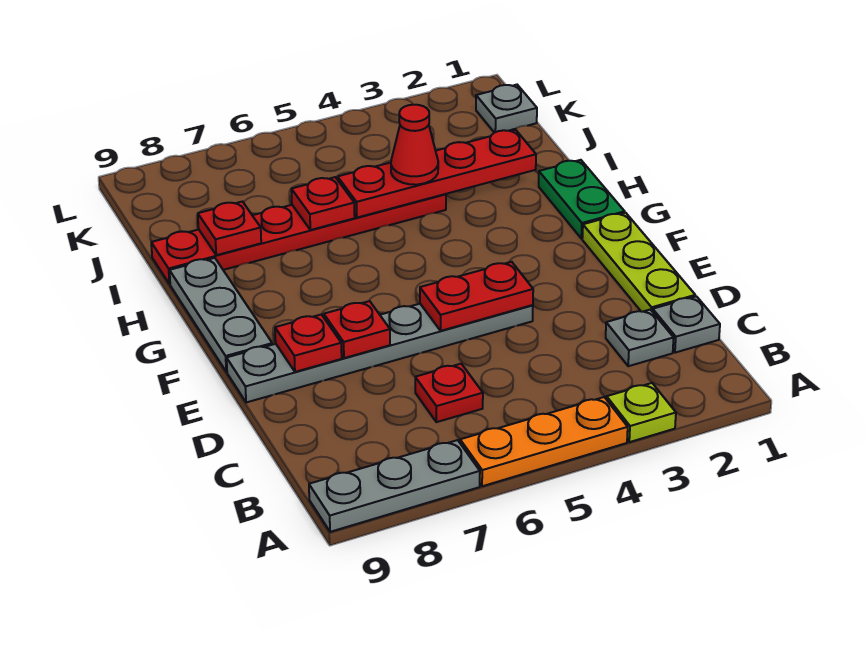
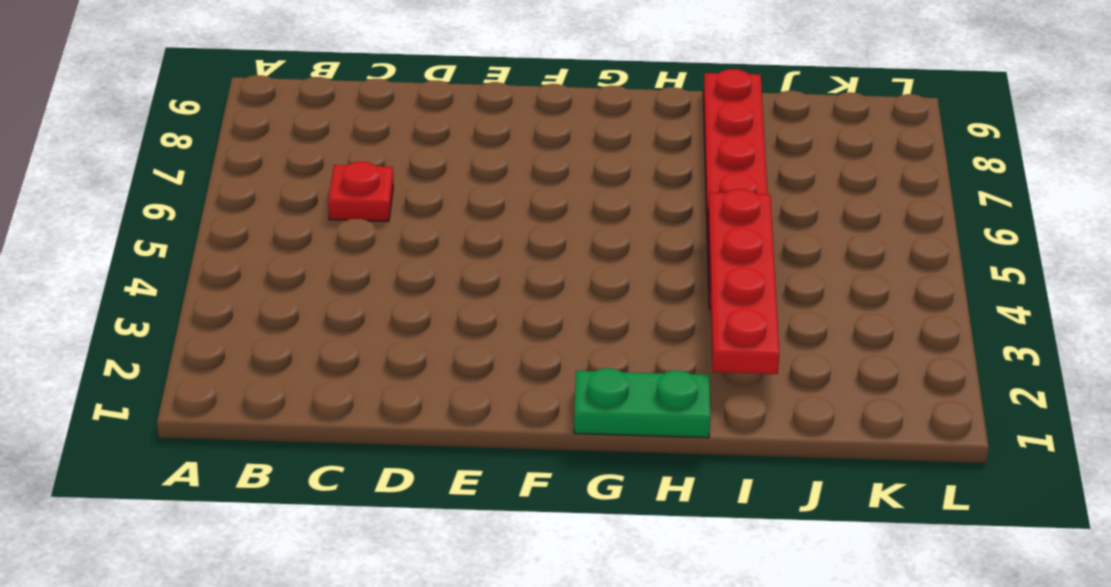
none -> lime 1x1 plate [607,383,676,442]
none -> orange 1x3 plate [460,397,628,486]
none -> grey 1x3 plate [309,440,480,532]

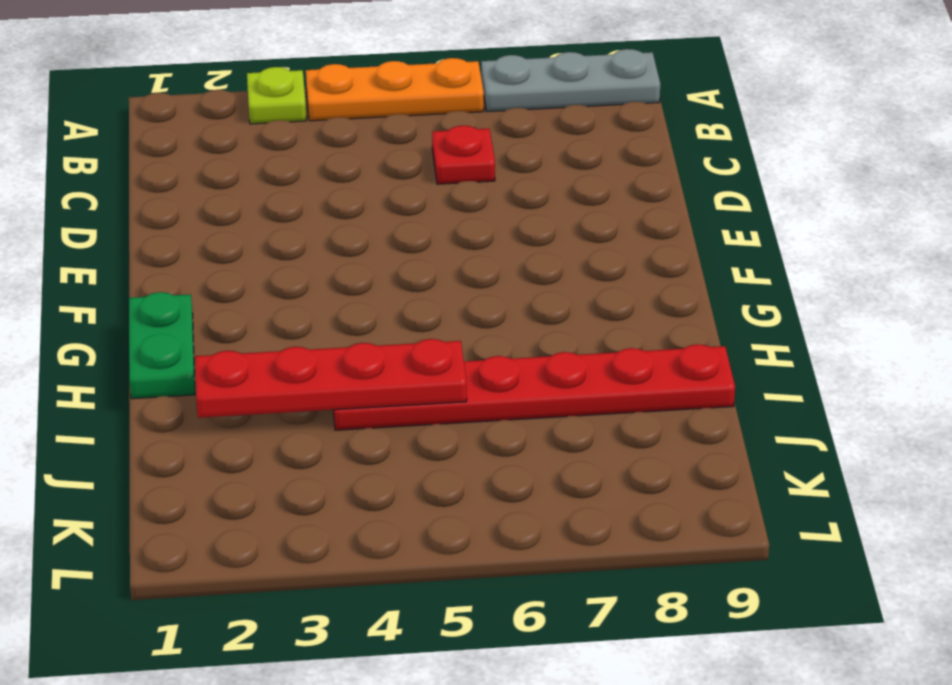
none -> grey 1x1 plate [653,296,720,353]
none -> grey 1x1 plate [606,310,674,366]
none -> lime 1x3 plate [582,213,695,312]

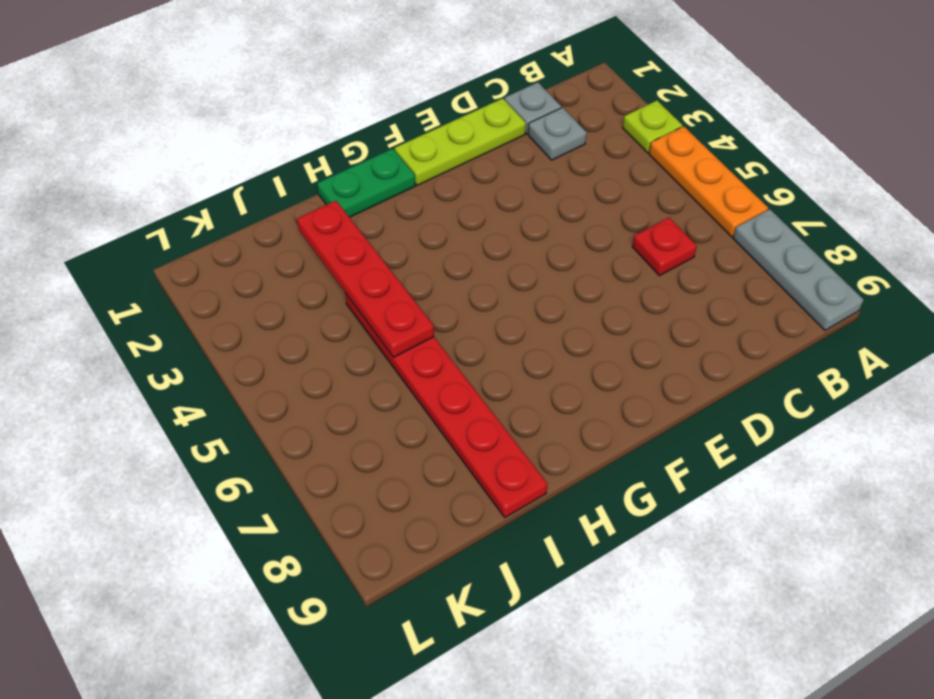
none -> grey 1x6 plate [227,304,533,403]
none -> grey 1x3 plate [169,258,272,372]
none -> grey 1x1 plate [476,85,537,133]

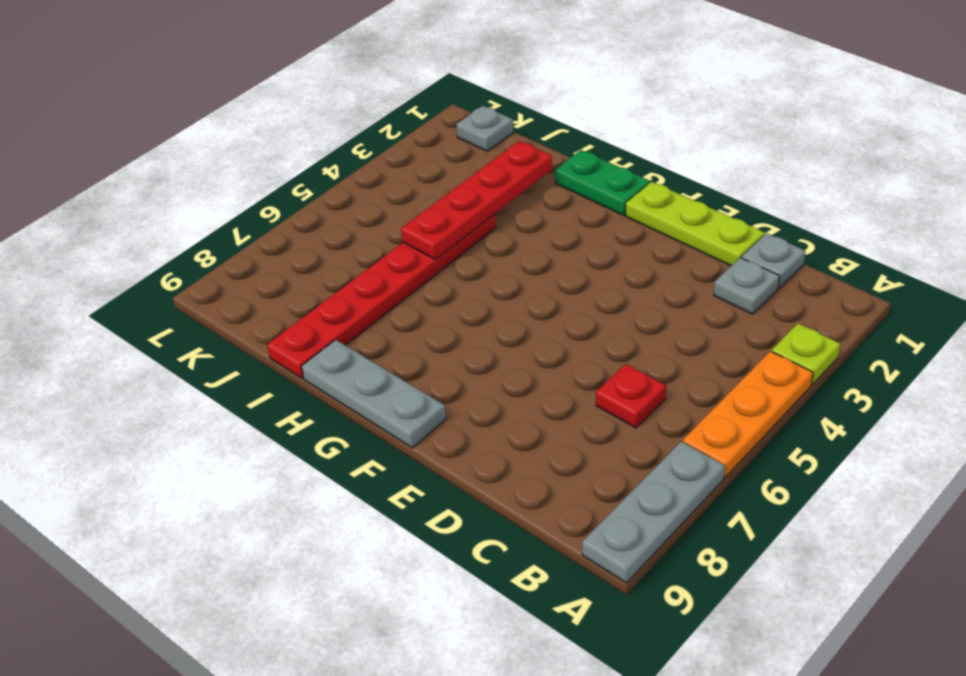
none -> grey 1x6 plate [227,304,533,403]
none -> red 1x2 plate [420,262,533,331]
none -> red 1x1 plate [324,301,390,358]

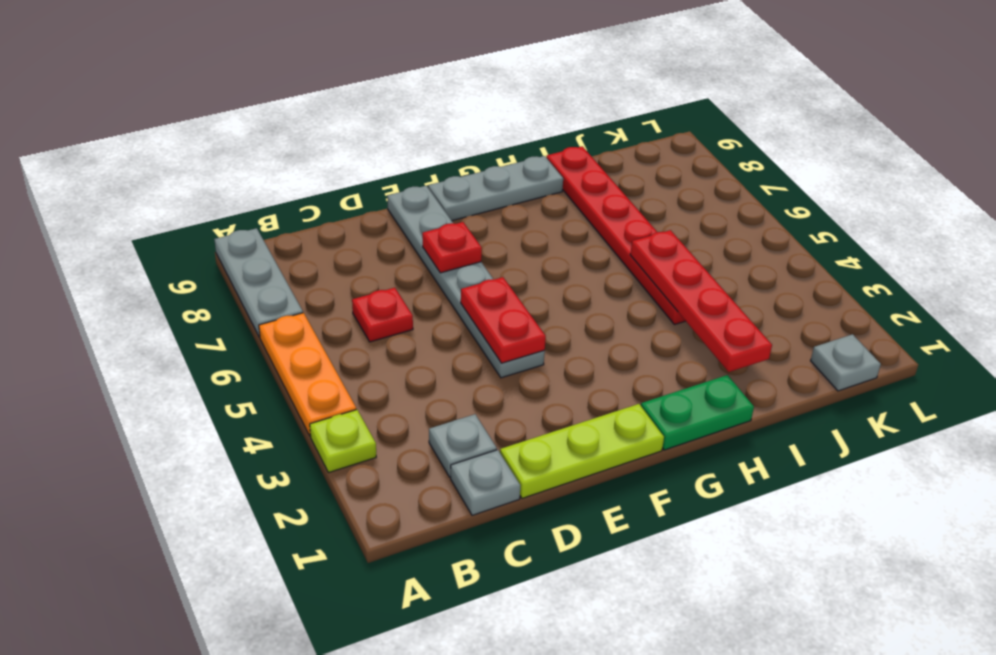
none -> red 1x1 plate [275,314,342,372]
none -> red 1x1 plate [291,177,355,230]
none -> red 1x1 plate [198,202,261,255]

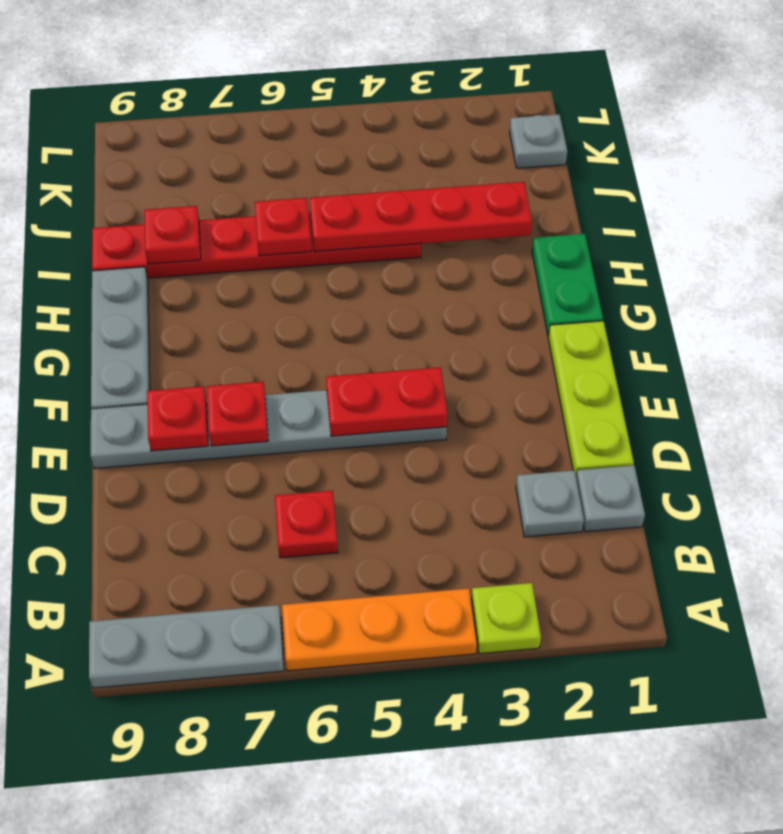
none -> red 1x1 cone [391,105,438,185]

